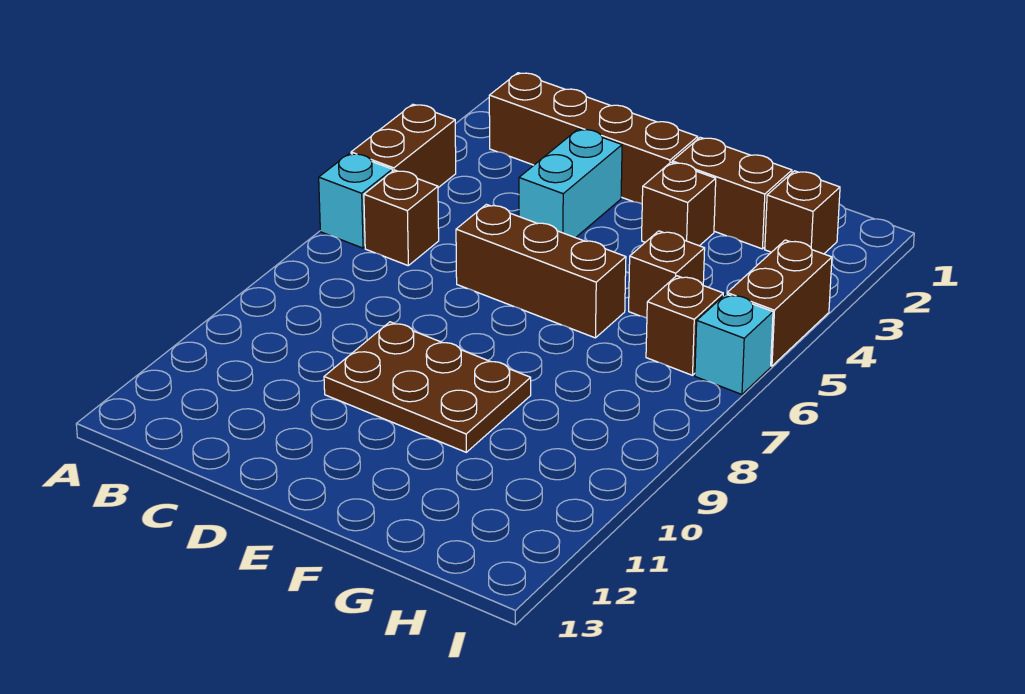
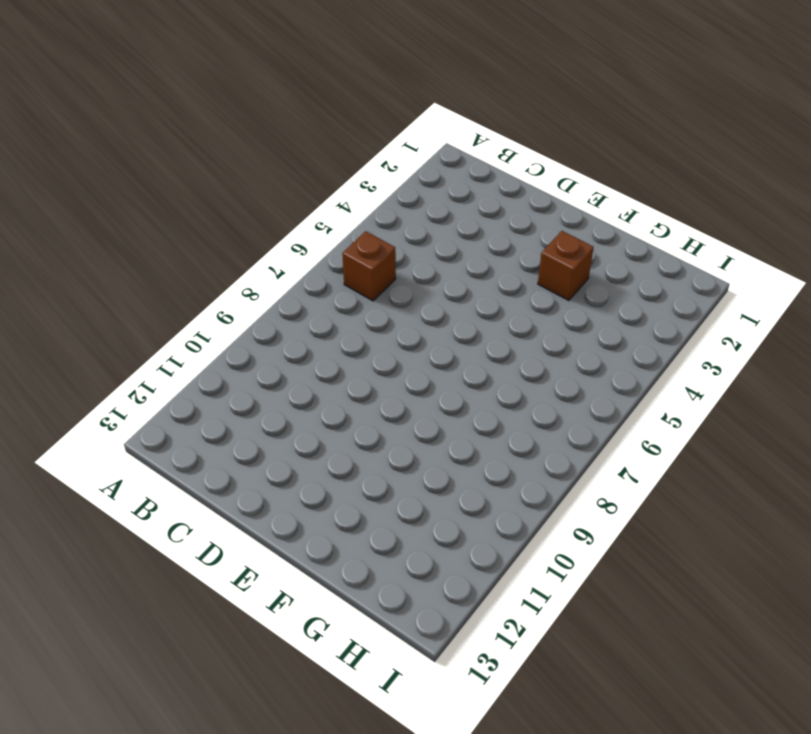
none -> brown 1x2 brick [351,104,456,188]
none -> cyan 1x1 brick [319,153,392,248]
none -> brown 1x4 brick [489,73,698,204]

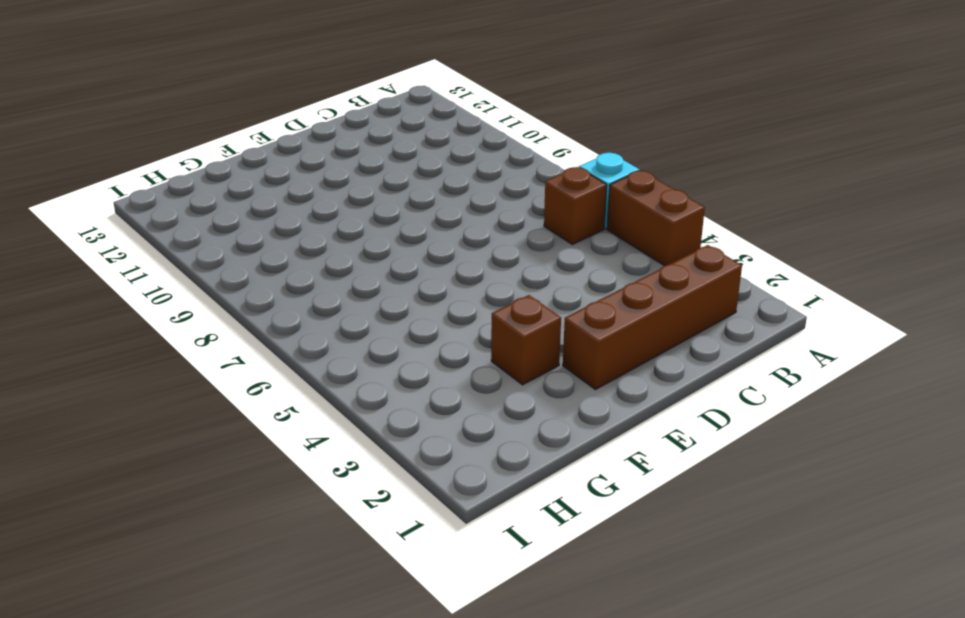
none -> cyan 1x2 brick [519,129,622,238]
none -> brown 1x3 brick [456,204,626,338]
none -> brown 2x3 plate [324,322,531,452]

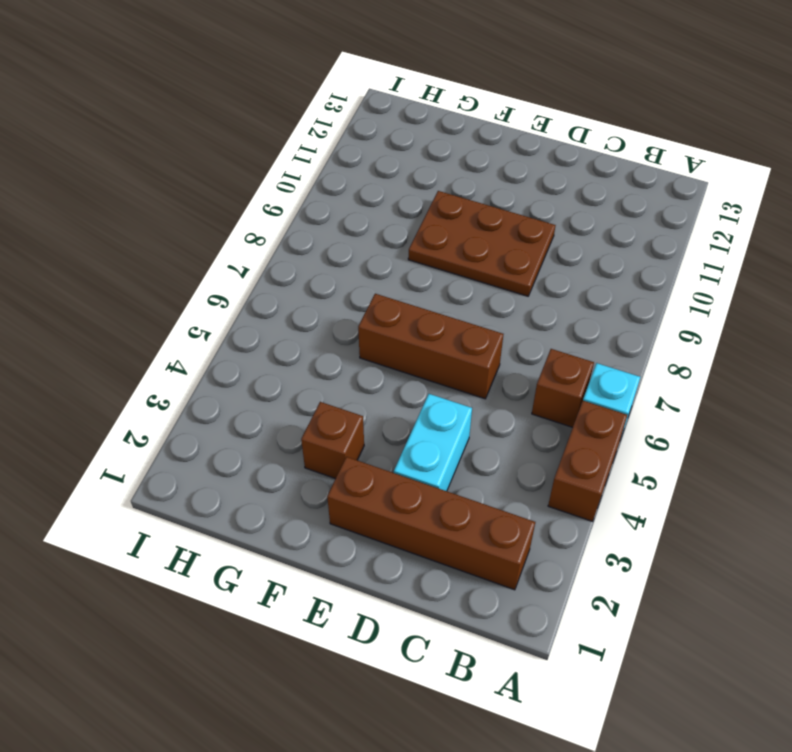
none -> brown 1x2 brick [672,137,792,249]
none -> brown 1x1 brick [629,231,705,318]
none -> brown 1x1 brick [765,171,840,254]

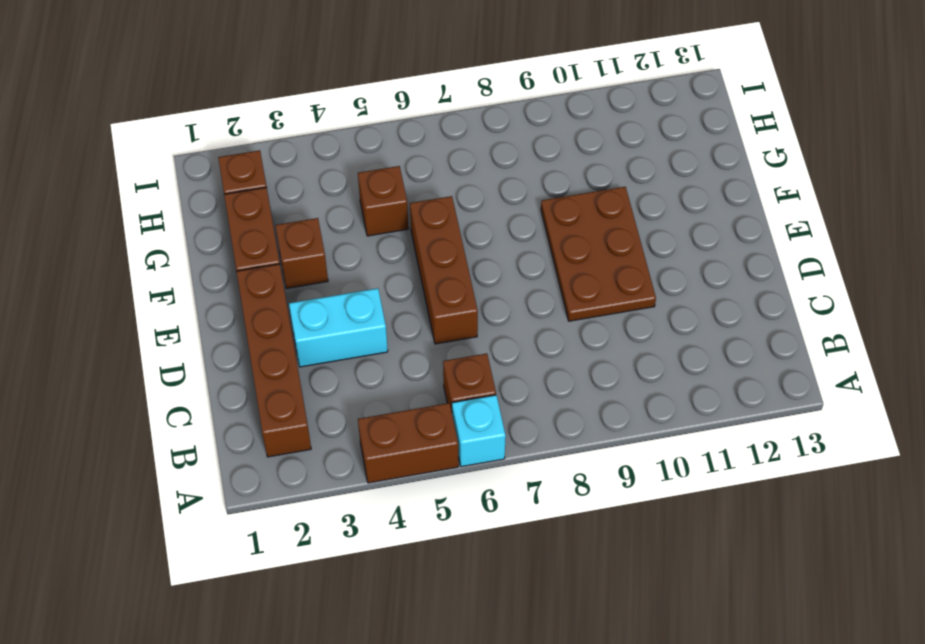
none -> brown 1x1 brick [646,276,723,375]
none -> brown 1x2 brick [727,240,832,366]
none -> cyan 1x1 brick [695,294,773,394]

